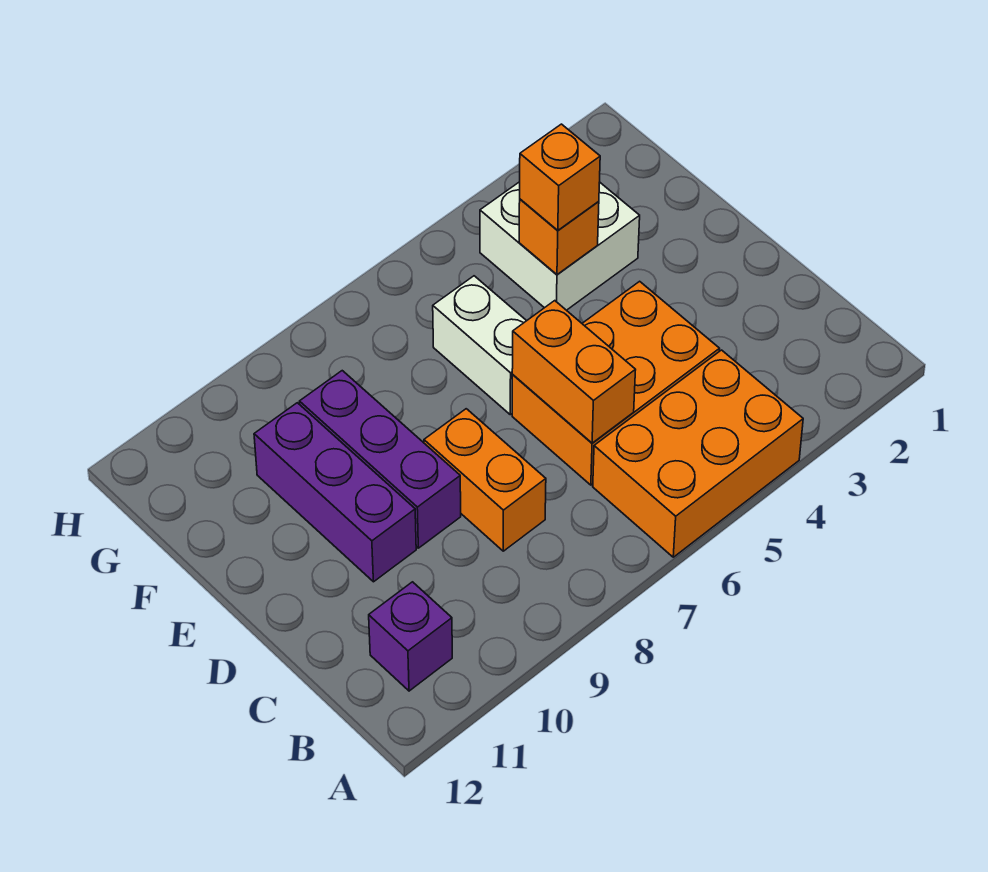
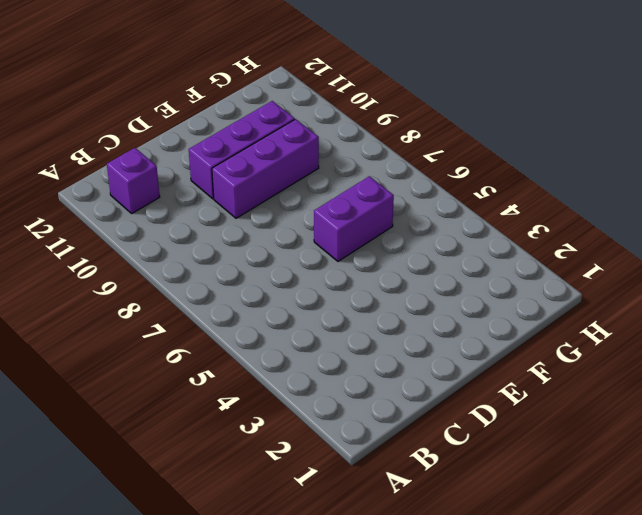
purple 1x2 brick [314,176,394,261] -> white 1x2 brick [433,276,526,415]
none -> orange 2x3 brick [593,350,803,557]
none -> orange 2x3 brick [512,281,719,485]

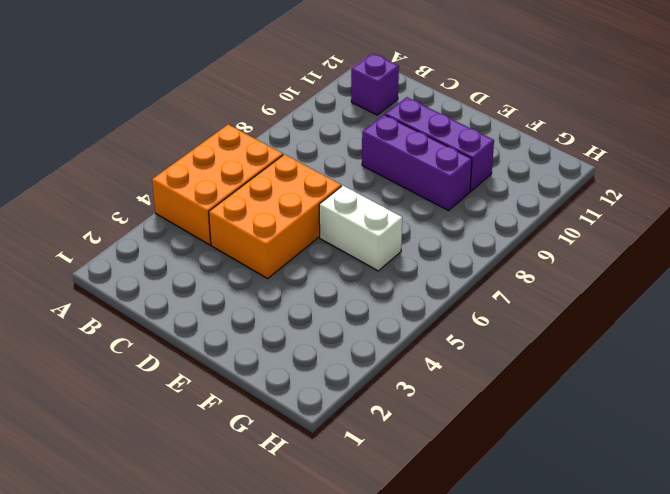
none -> orange 1x2 brick [424,409,546,551]
none -> white 2x2 brick [480,182,640,310]

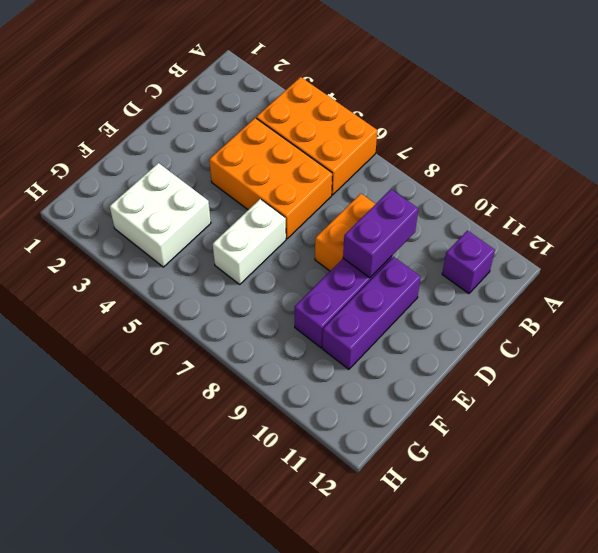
purple 1x2 brick [343,189,418,278] -> none
none -> orange 1x2 brick [512,301,635,443]
none -> orange 1x1 brick [519,199,599,274]

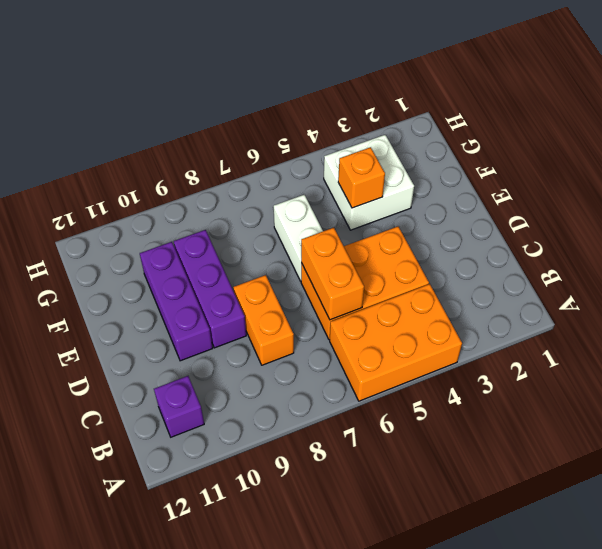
none -> orange 1x1 brick [520,124,600,230]

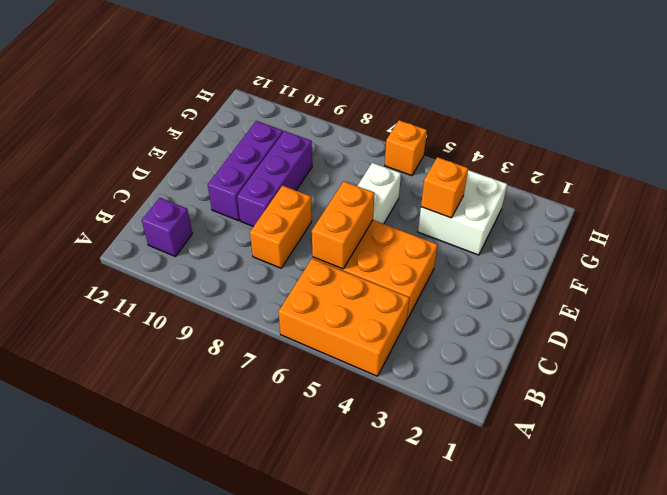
orange 1x1 brick [385,120,427,176] -> orange 1x1 brick moved to [520,124,600,230]

